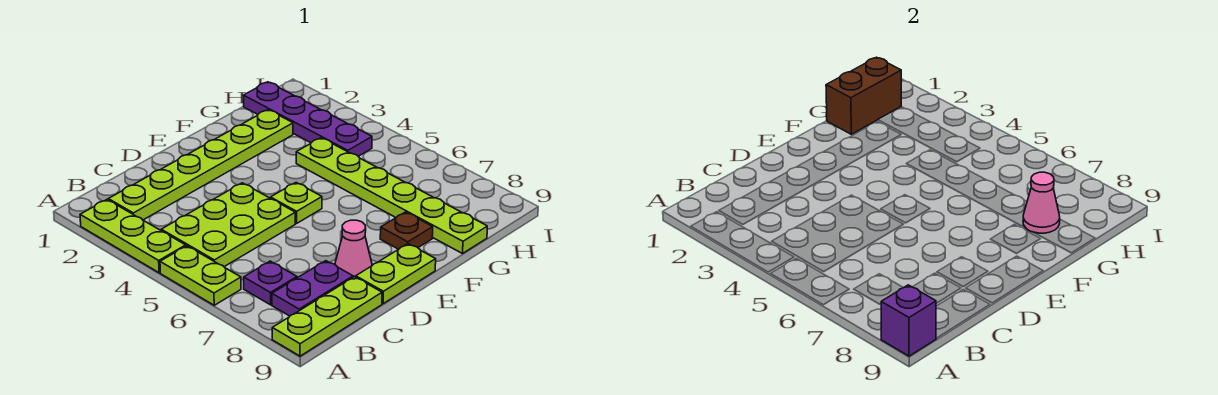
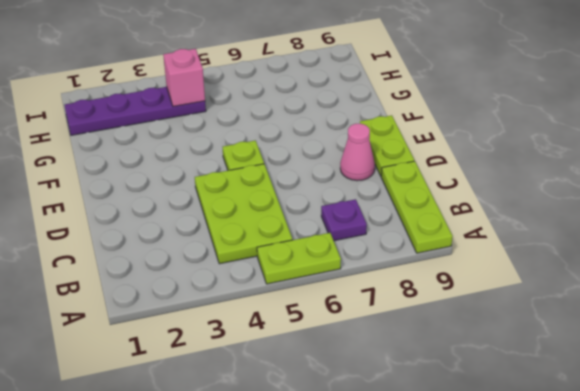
pink 1x1 brick [163,49,205,107] -> none
none -> lime 1x3 plate [80,200,186,273]
none -> lime 1x6 plate [108,110,293,220]
none -> purple 1x2 plate [272,261,353,316]

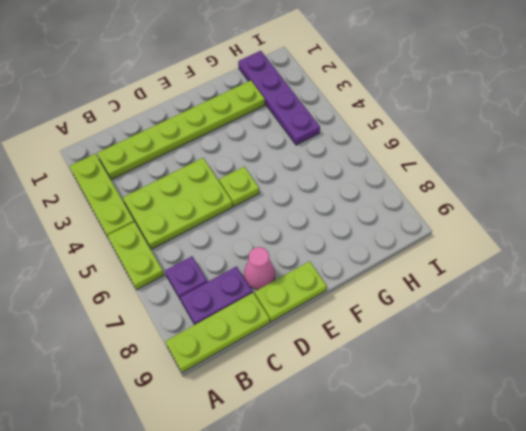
none -> brown 1x1 plate [380,212,433,249]
none -> lime 1x6 plate [296,138,487,254]
none -> purple 1x1 brick [881,285,936,356]

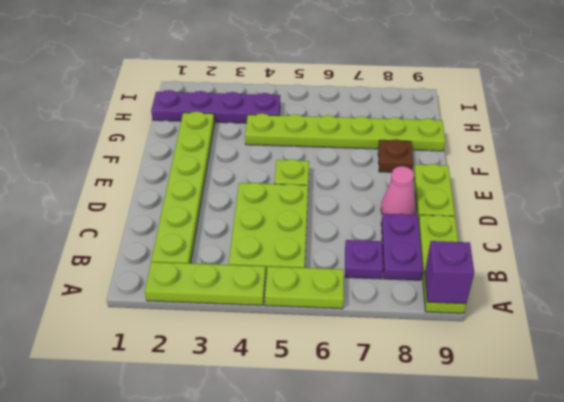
none -> brown 1x2 brick [826,57,901,134]
none -> pink 1x1 cone [1023,172,1060,233]

